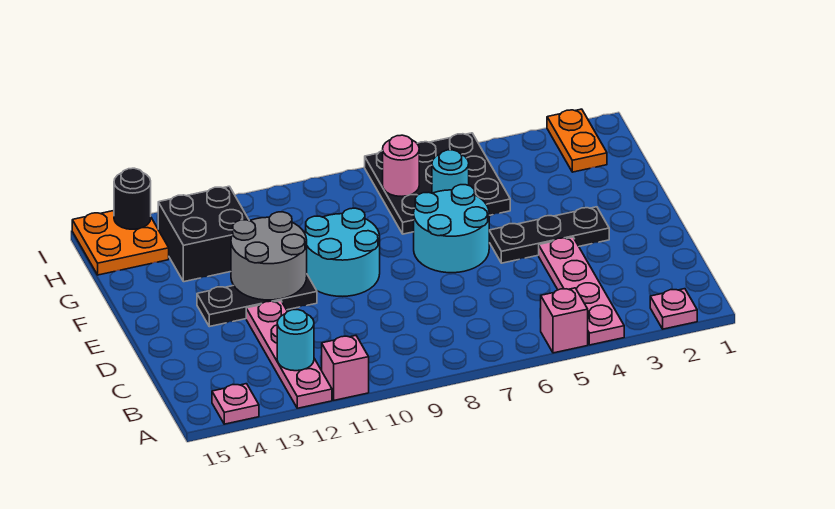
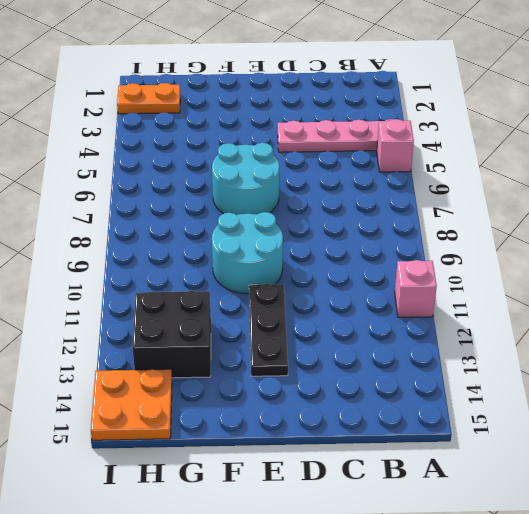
none -> pink 1x1 plate [650,289,697,329]
none -> pink 1x4 plate [246,301,332,408]
none -> pink 1x1 plate [212,384,259,424]

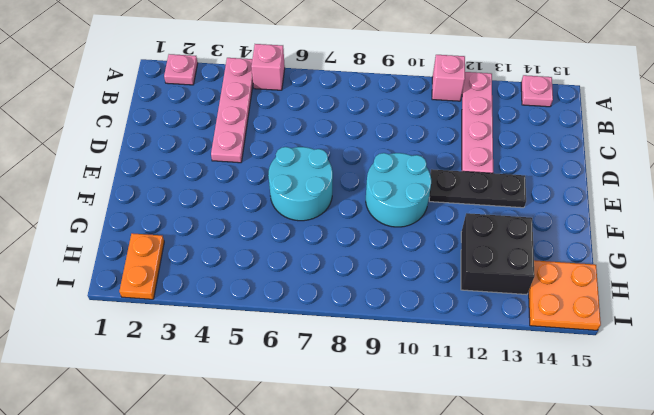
none -> black 1x3 plate [489,207,609,263]
none -> black 3x3 plate [365,133,510,234]
none -> cyan 1x1 round brick [277,310,314,371]

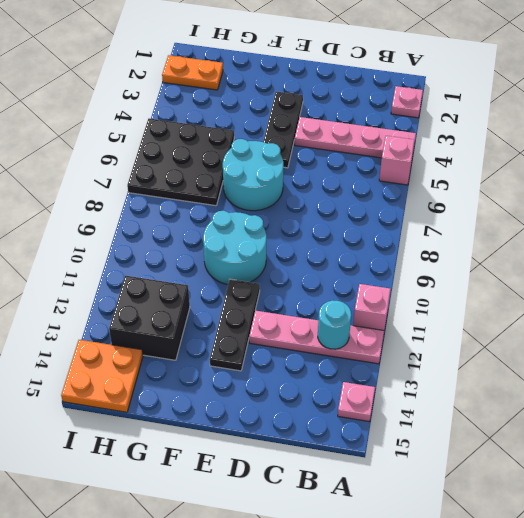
none -> grey 2x2 round brick [231,212,307,300]
none -> cyan 1x1 round brick [432,150,469,193]
none -> pink 1x1 round brick [383,135,419,196]

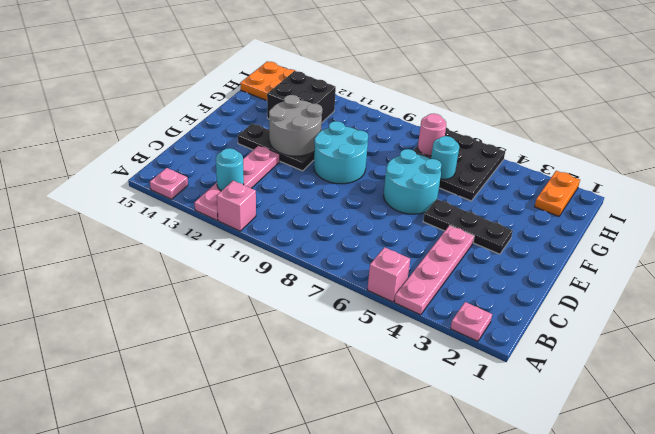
none -> black 1x1 round brick [114,168,151,229]

